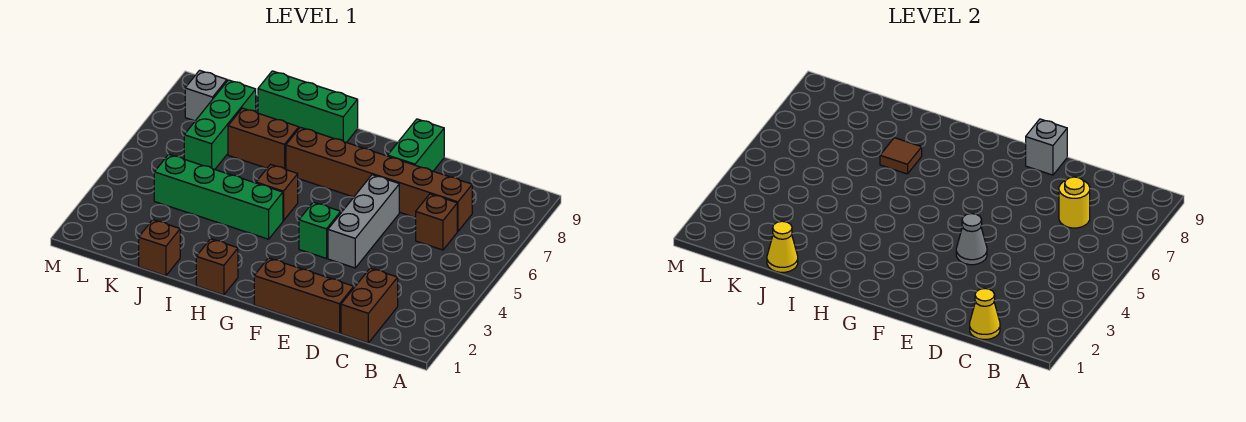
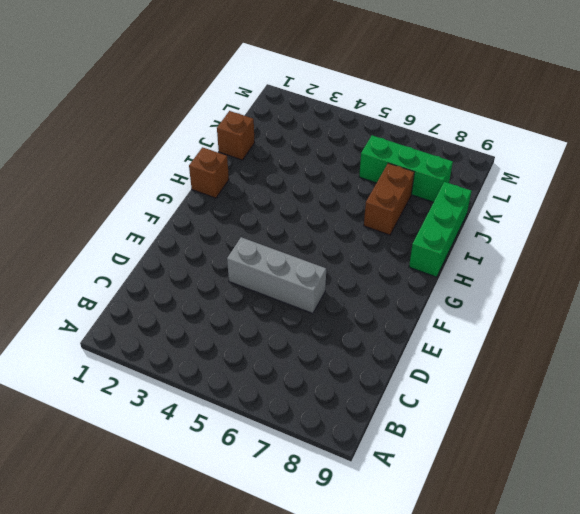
none -> brown 1x2 brick [341,268,398,343]
none -> brown 1x1 brick [416,194,457,250]
none -> brown 1x6 brick [286,127,472,231]

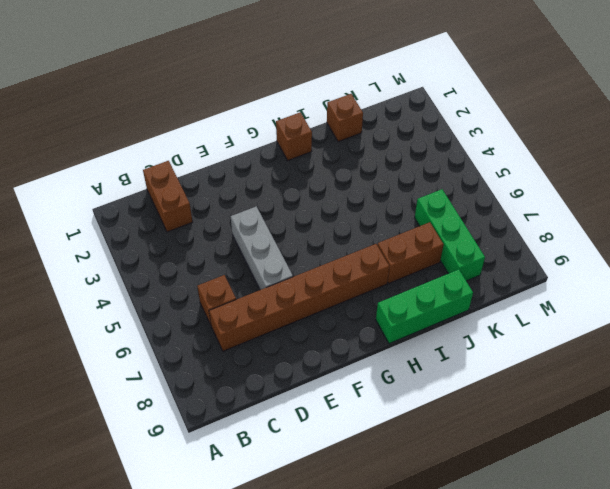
none -> brown 1x3 brick [254,258,354,333]
none -> green 1x2 brick [388,119,444,171]
none -> green 1x1 brick [299,202,341,258]

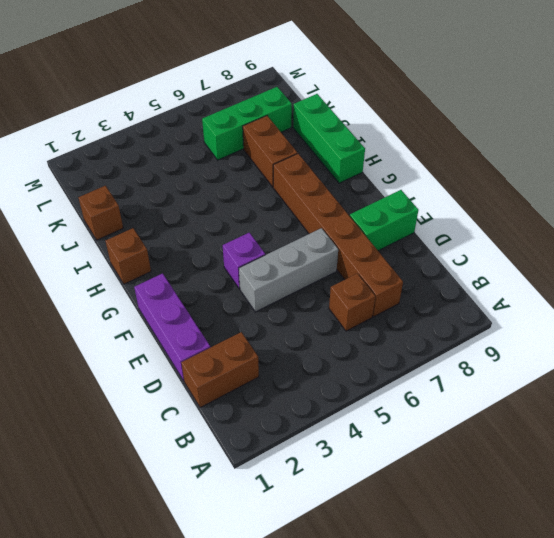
purple 1x3 brick [134,273,210,381] -> brown 1x3 brick [254,258,354,333]
purple 1x1 brick [223,233,265,289] -> green 1x1 brick [299,202,341,258]
none -> green 1x4 brick [154,154,283,239]
none -> brown 1x1 brick [256,165,298,221]
none -> grey 1x1 brick [185,70,227,121]

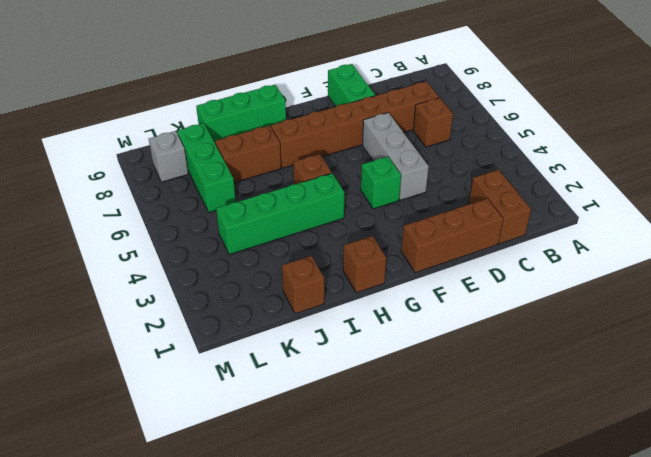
none -> yellow 1x1 cone [970,289,1000,339]
none -> yellow 1x1 round brick [1059,177,1090,228]
none -> grey 1x1 cone [956,214,987,265]

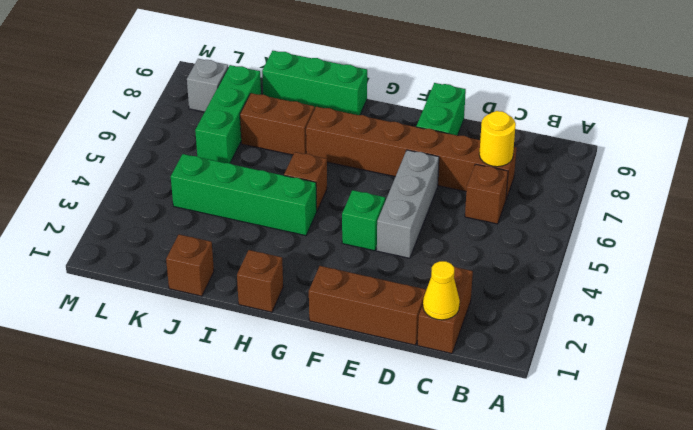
none -> grey 1x1 cone [956,214,987,265]
none -> grey 1x1 brick [1026,119,1067,175]
none -> brown 1x1 tile [880,138,922,174]

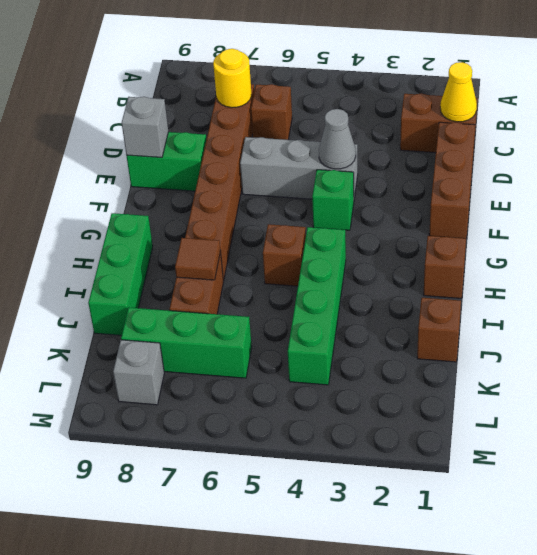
none -> yellow 1x1 cone [767,221,798,272]

